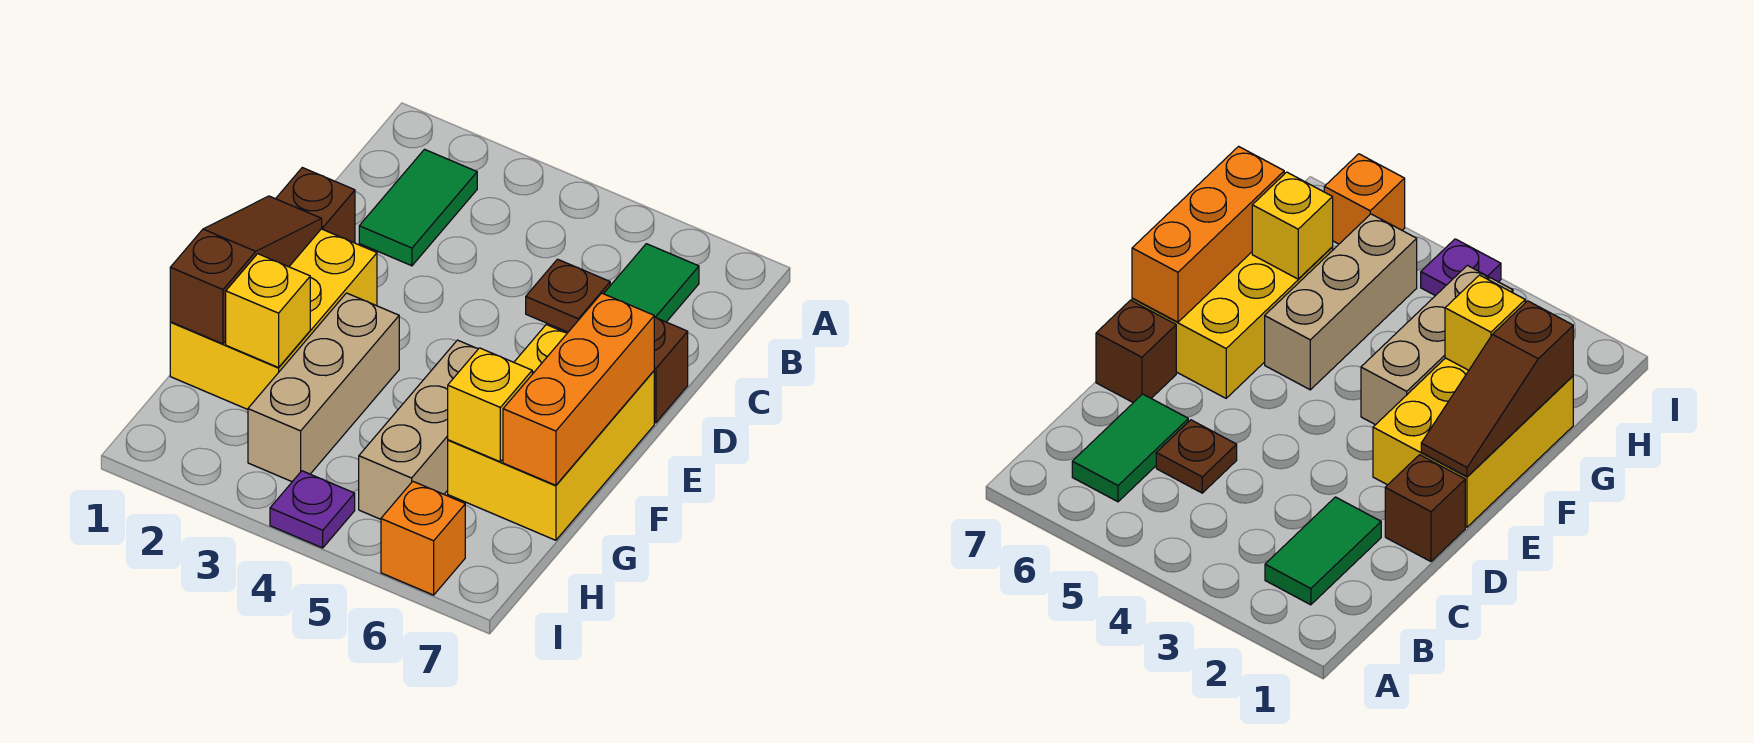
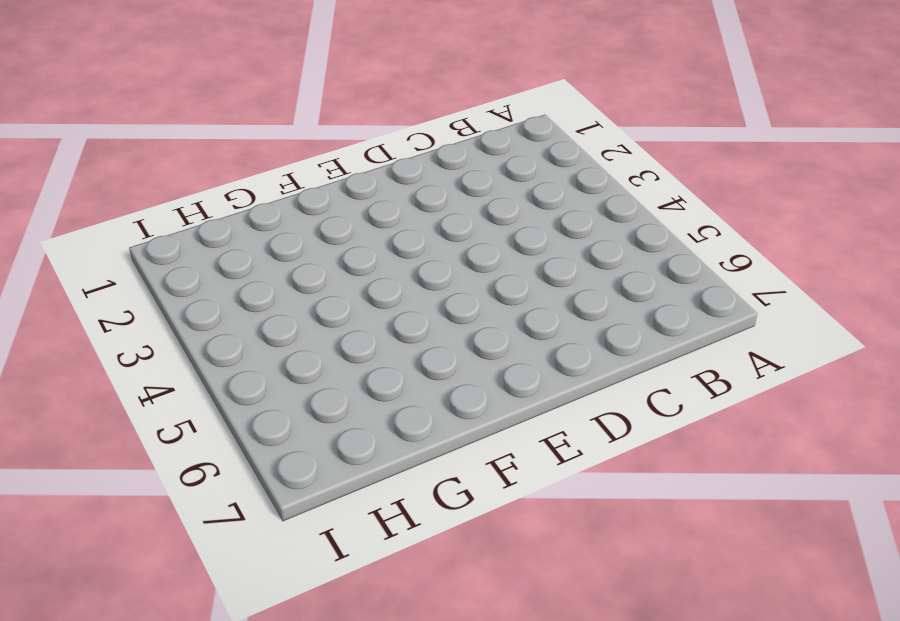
none -> green 1x2 tile [359,149,477,266]
none -> green 1x2 tile [604,244,699,322]
none -> brown 1x1 plate [526,259,610,332]

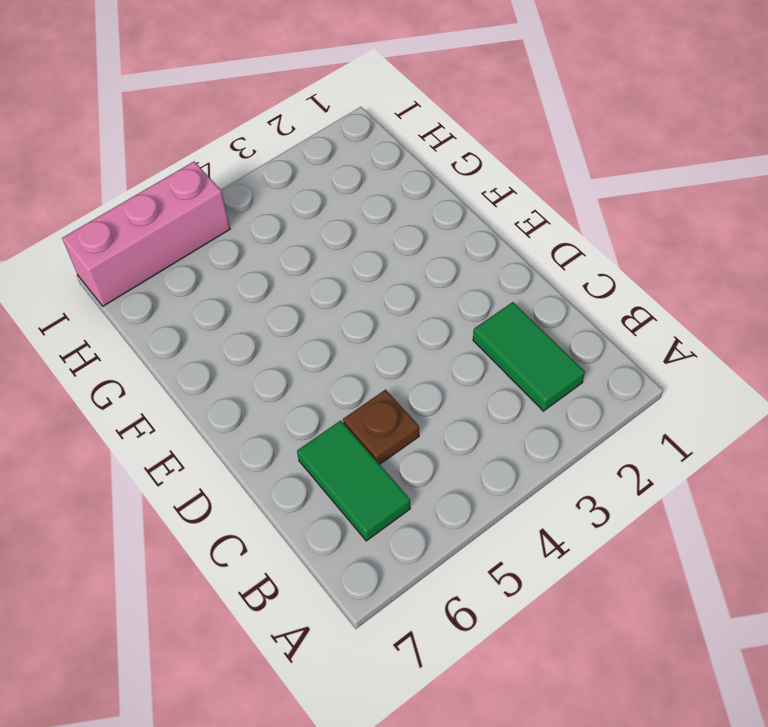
pink 1x3 brick [62,162,230,306] -> orange 1x1 brick [381,481,465,595]
none -> brown 1x1 brick [276,168,355,243]
none -> brown 1x1 brick [654,317,688,423]
none -> yellow 2x3 brick [170,229,377,409]

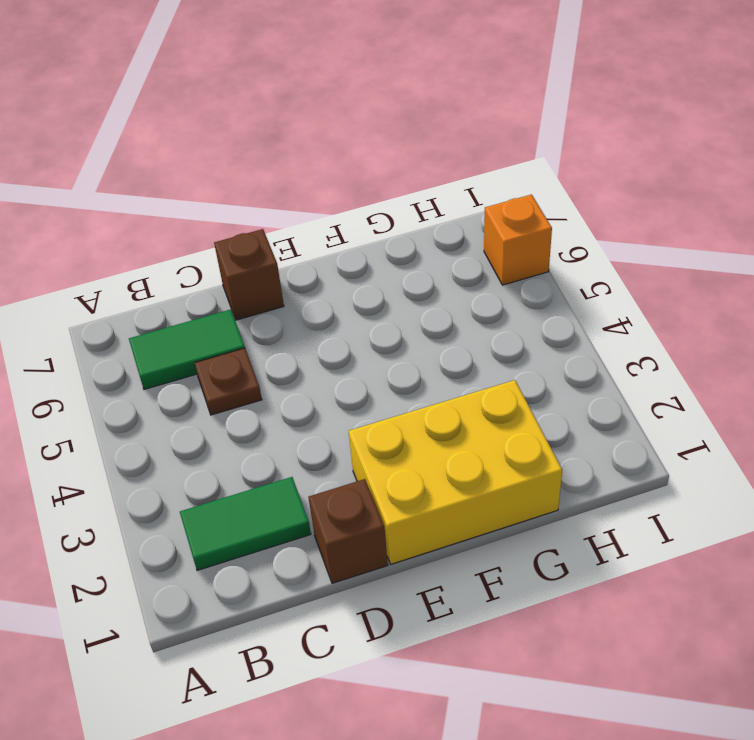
none -> yellow 2x3 brick [448,325,654,540]
none -> tan 1x3 brick [248,293,399,482]
none -> tan 1x3 brick [359,340,478,519]

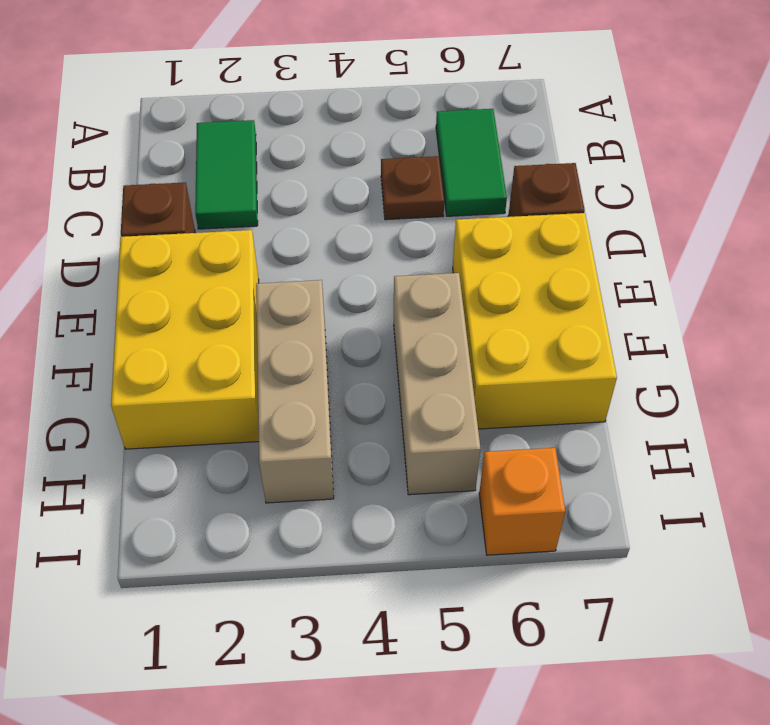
none -> purple 1x1 plate [270,471,355,548]
none -> brown 1x3 slope [170,196,322,344]
none -> orange 1x3 brick [503,293,654,485]

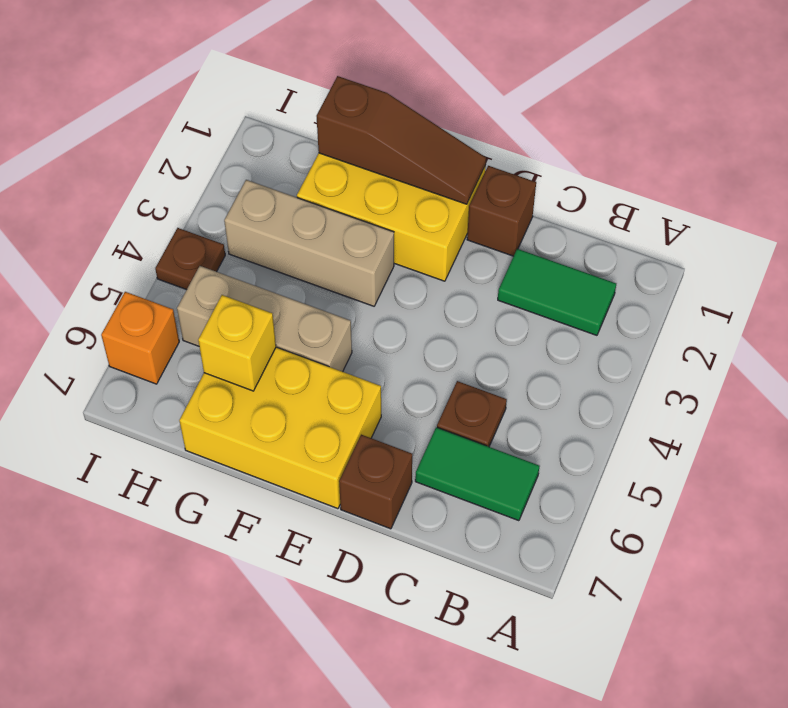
brown 1x1 plate [155,228,225,290] -> purple 1x1 plate [270,471,355,548]
none -> orange 1x3 brick [503,293,654,485]
none -> yellow 1x1 brick [226,254,310,368]

